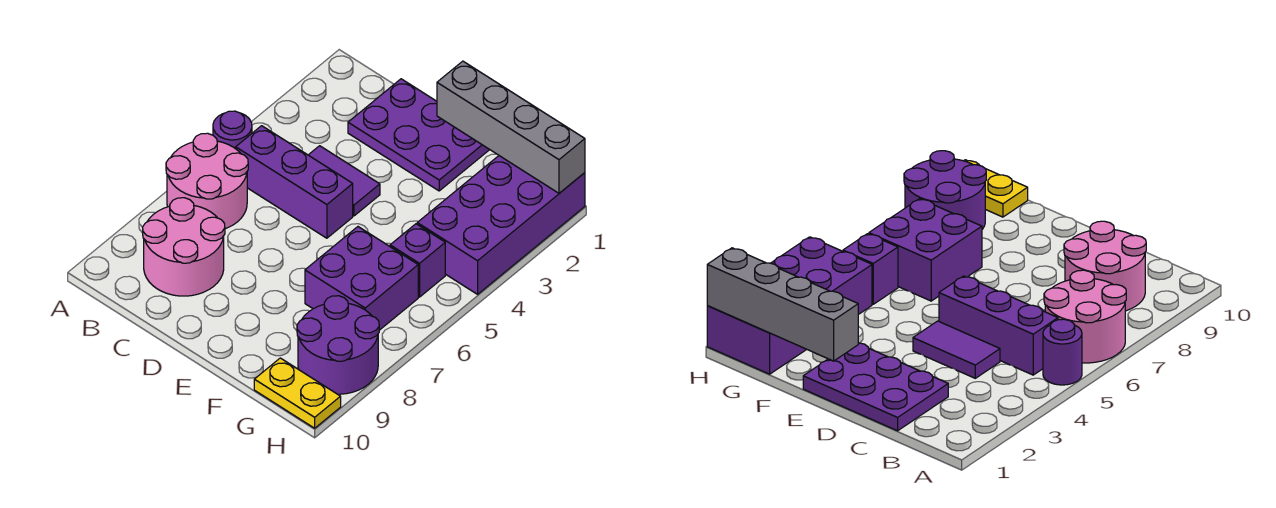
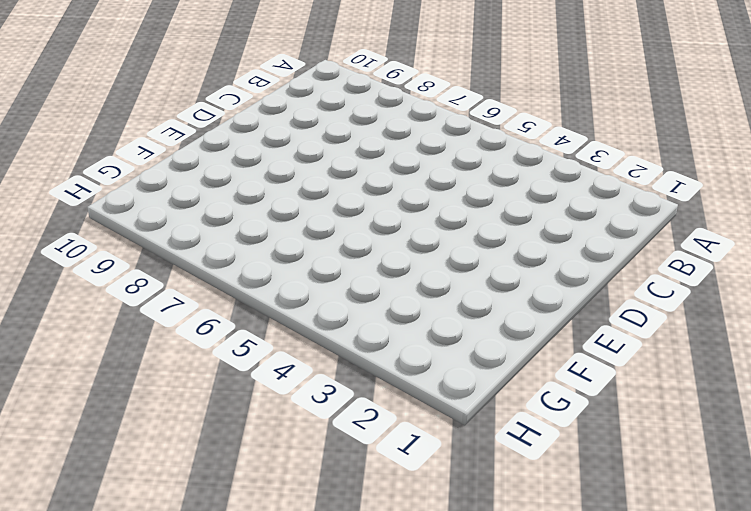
none -> purple 1x1 round brick [213,111,252,149]
none -> pink 2x2 round brick [166,133,248,229]
none -> purple 1x3 brick [236,126,353,238]

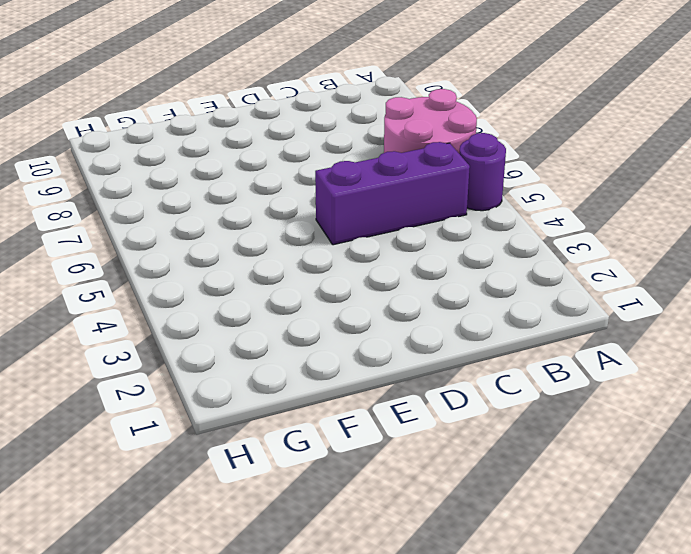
none -> pink 2x2 round brick [143,198,225,296]
none -> purple 2x3 plate [348,79,490,191]
none -> purple 1x2 tile [309,146,380,216]

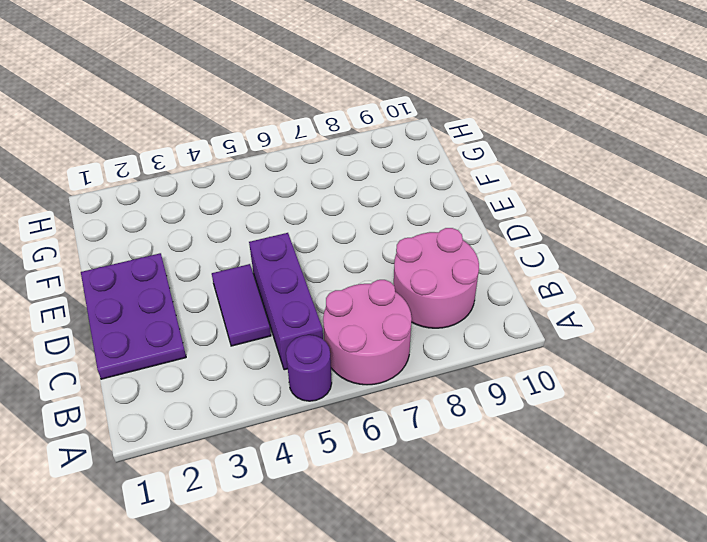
none -> purple 2x2 brick [305,227,418,330]
none -> purple 2x4 brick [417,156,585,294]
none -> purple 1x1 brick [390,224,445,297]

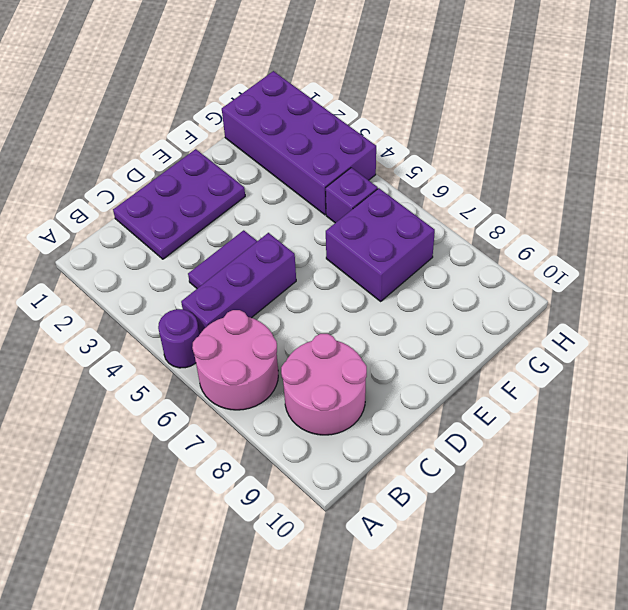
none -> purple 2x2 round brick [297,296,379,394]
none -> yellow 1x2 plate [254,358,341,428]
none -> grey 1x4 brick [437,61,585,193]

